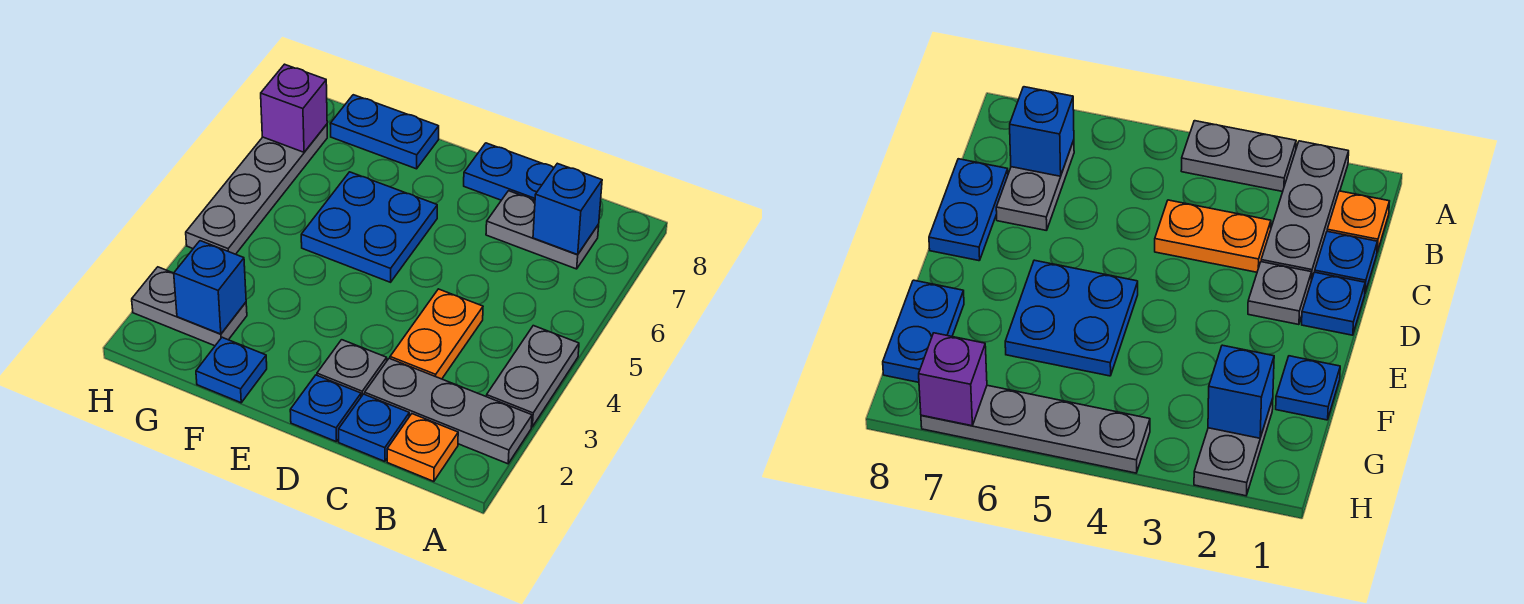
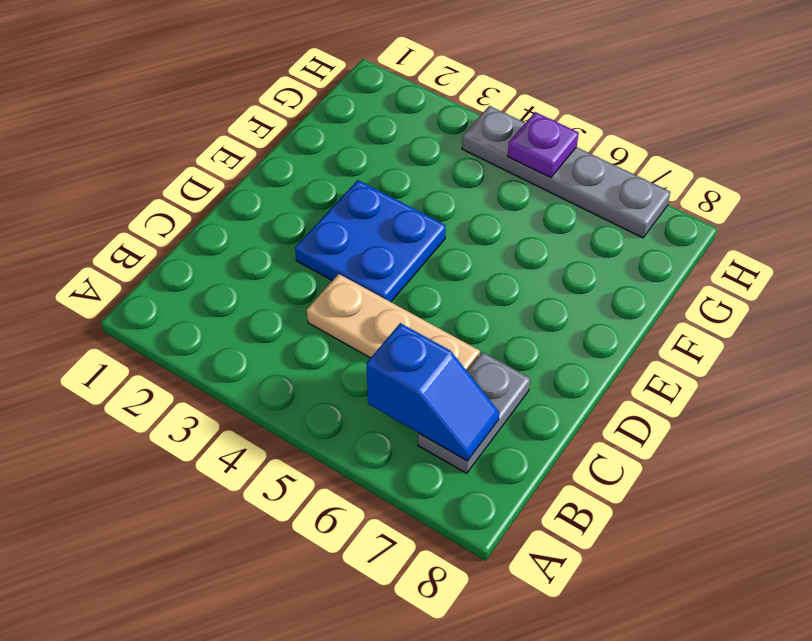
blue 1x2 slope [366,323,499,461] -> blue 1x1 brick [533,163,602,255]
tan 1x3 plate [307,274,480,371] -> orange 1x2 plate [390,289,483,379]
blue 2x2 plate [295,180,446,302] -> blue 2x2 plate moved to [301,172,437,282]
purple 1x1 plate [508,112,579,178] -> none
none -> grey 1x3 plate [365,358,532,464]
none -> grey 1x2 plate [486,326,579,427]
none -> orange 1x1 plate [387,414,458,481]

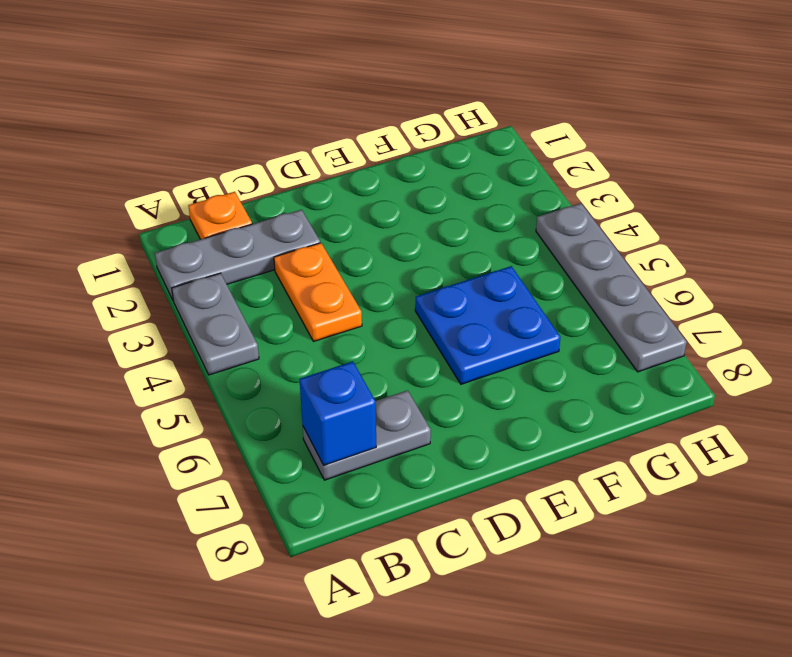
none -> blue 1x1 plate [339,394,409,461]
none -> blue 1x2 plate [464,143,554,200]
none -> blue 1x1 plate [290,375,361,441]

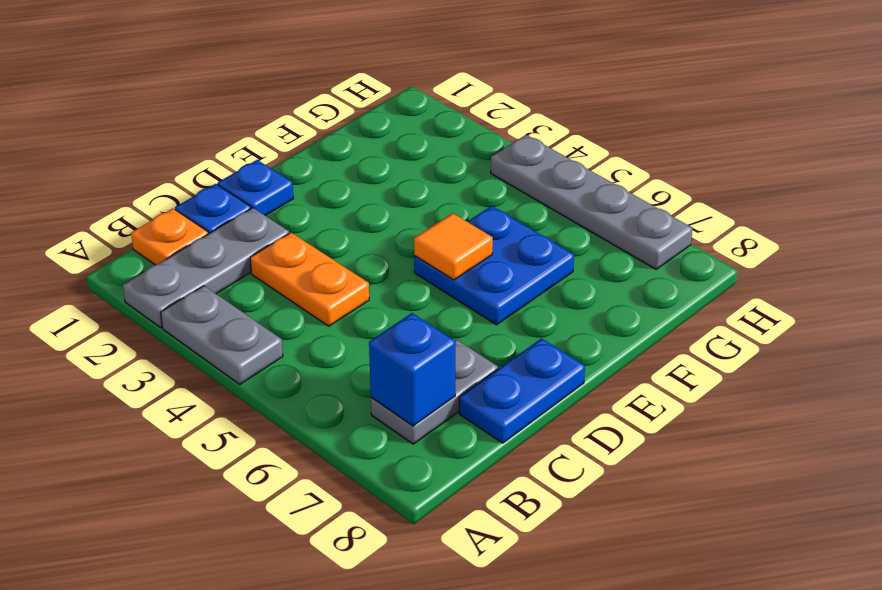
orange 1x1 tile [414,213,493,280] -> none
none -> grey 1x1 plate [317,340,387,397]
none -> blue 1x1 plate [196,337,267,403]
none -> blue 1x2 plate [330,95,439,169]

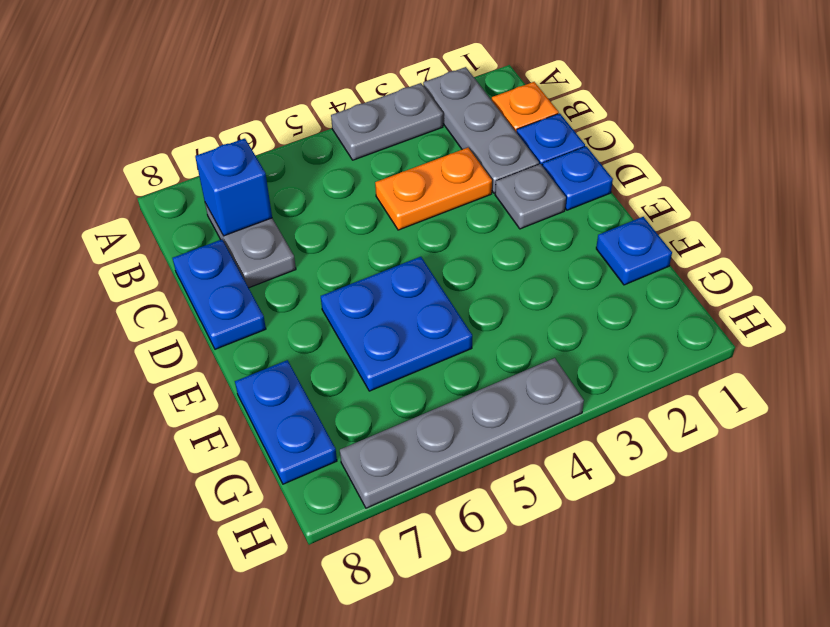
none -> grey 1x2 plate [132,267,247,346]
none -> blue 1x1 brick [174,241,246,334]
none -> purple 1x1 brick [261,64,327,152]

